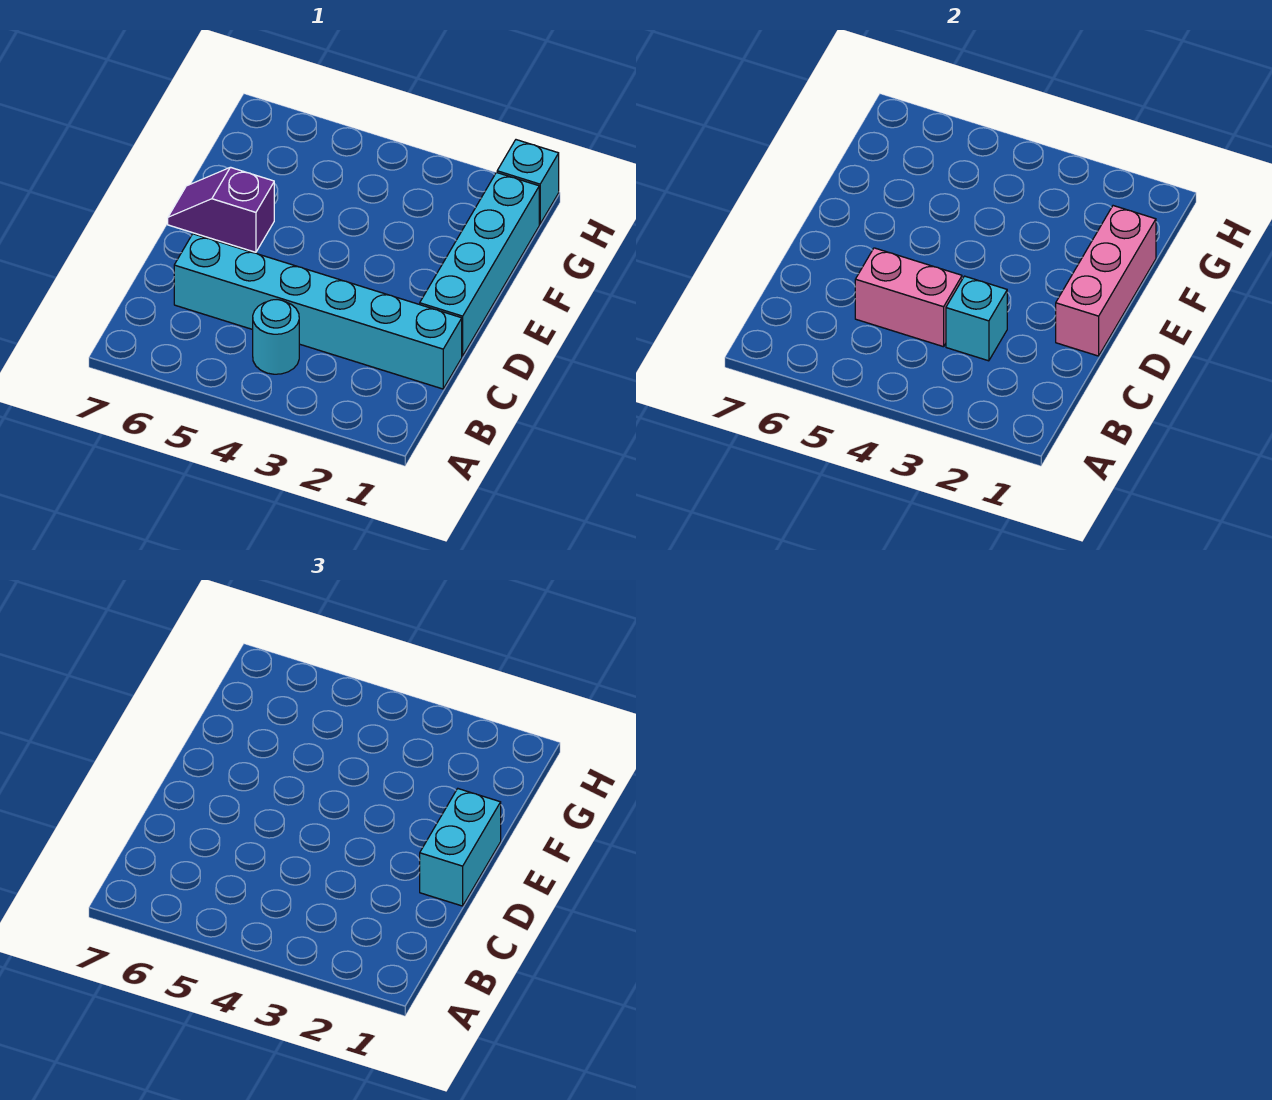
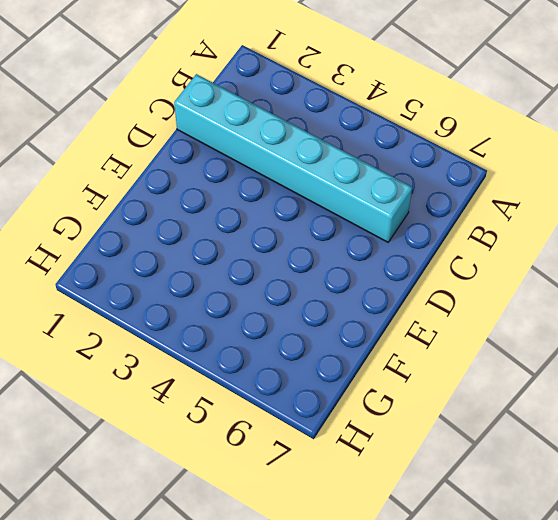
none -> cyan 1x1 round brick [253,300,299,374]
none -> cyan 1x4 brick [420,172,539,356]

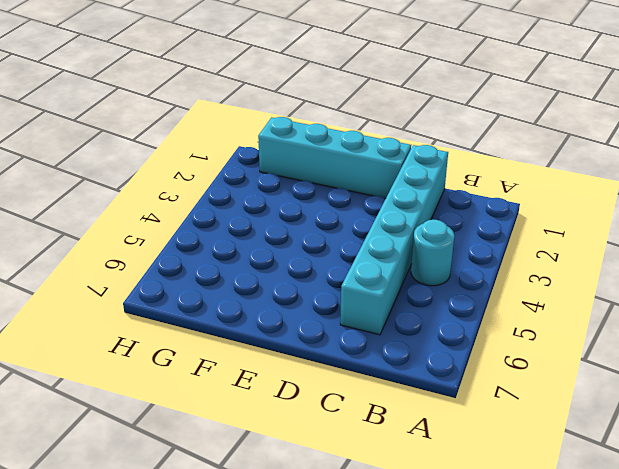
none -> purple 1x2 slope [168,167,274,252]
none -> cyan 1x1 brick [497,140,559,224]

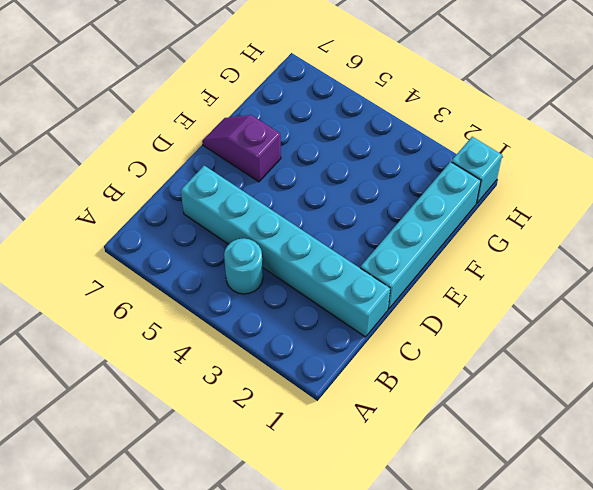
none -> cyan 1x1 brick [946,276,1007,361]
none -> pink 1x2 brick [855,248,962,347]

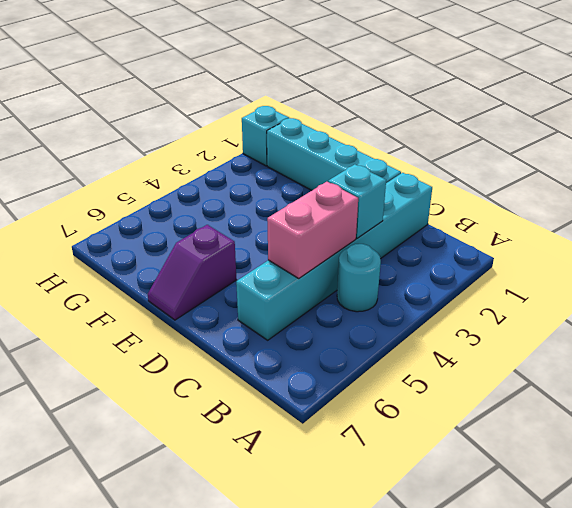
none -> pink 1x3 brick [1056,206,1156,356]
none -> cyan 1x2 brick [420,789,501,906]

